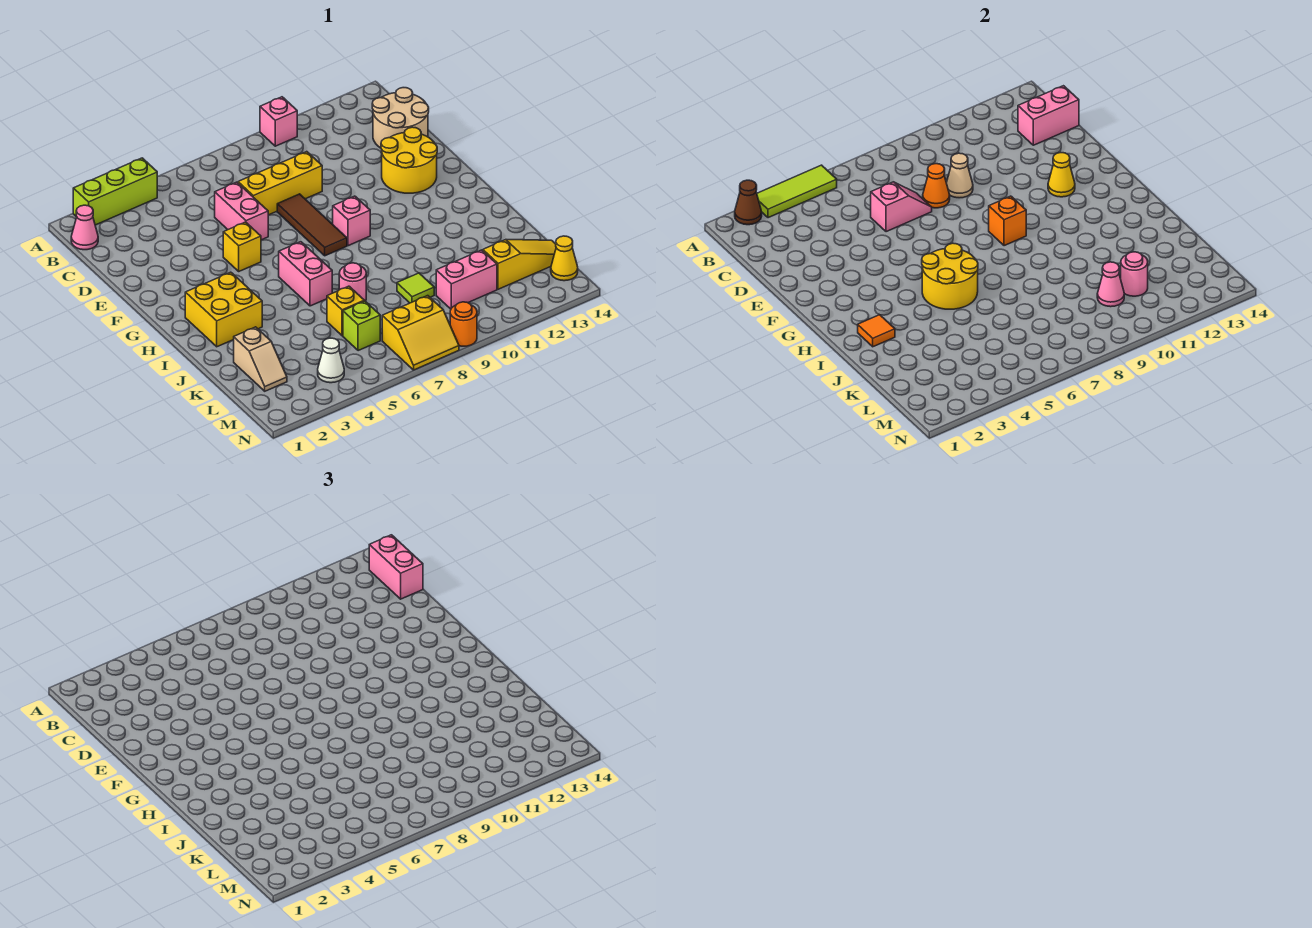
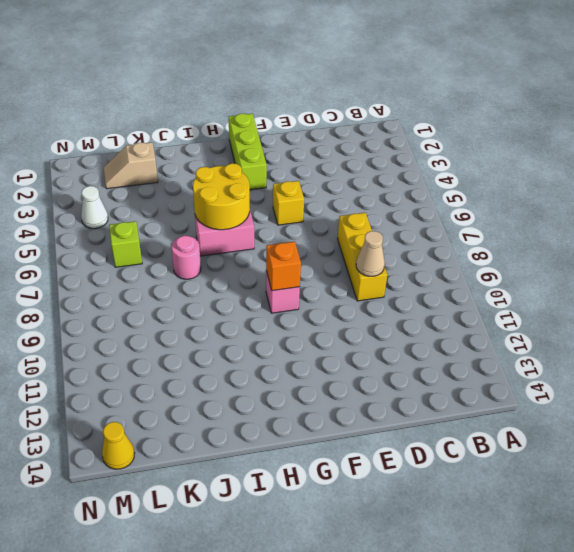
lime 1x3 brick [229,114,267,190] -> lime 1x3 brick moved to [73,158,157,225]
none -> pink 1x1 brick [260,97,297,146]
none -> pink 1x1 cone [71,205,98,250]
none -> tan 2x2 round brick [372,88,429,148]
none -> pink 1x2 brick [215,182,268,240]

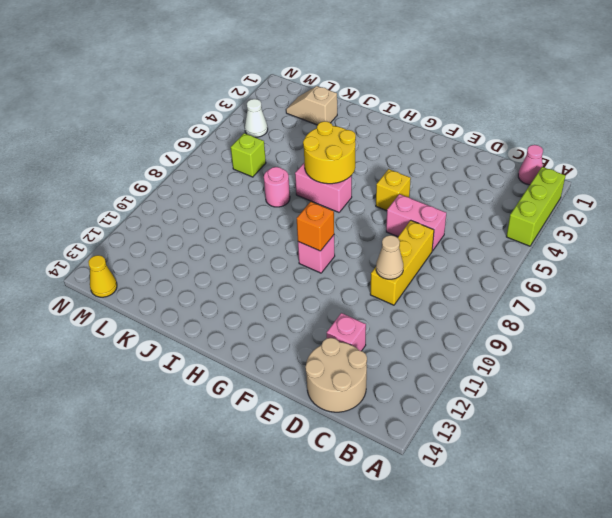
pink 1x1 brick [327,313,366,351] -> pink 1x1 brick moved to [260,97,297,146]
none -> brown 1x3 tile [277,194,347,256]
none -> yellow 2x2 round brick [381,127,437,193]
none -> yellow 2x2 brick [185,272,262,347]
none -> yellow 1x1 brick [327,286,364,336]

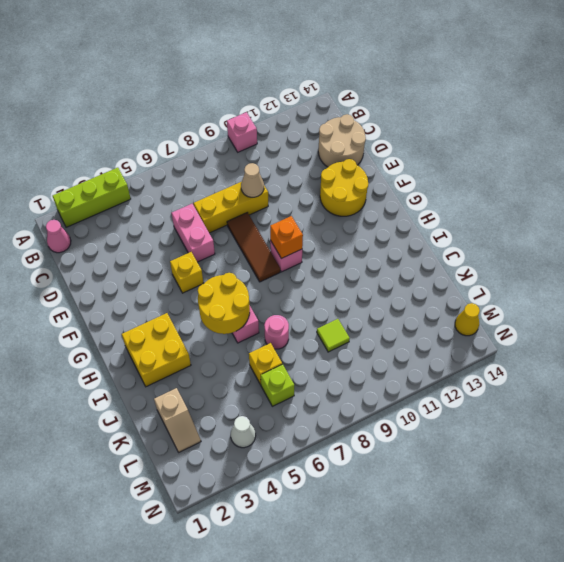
none -> pink 1x2 brick [436,250,497,309]
none -> yellow 1x3 slope [483,240,556,289]
none -> yellow 2x2 slope [382,296,459,370]
none -> orange 1x1 round brick [450,302,477,346]

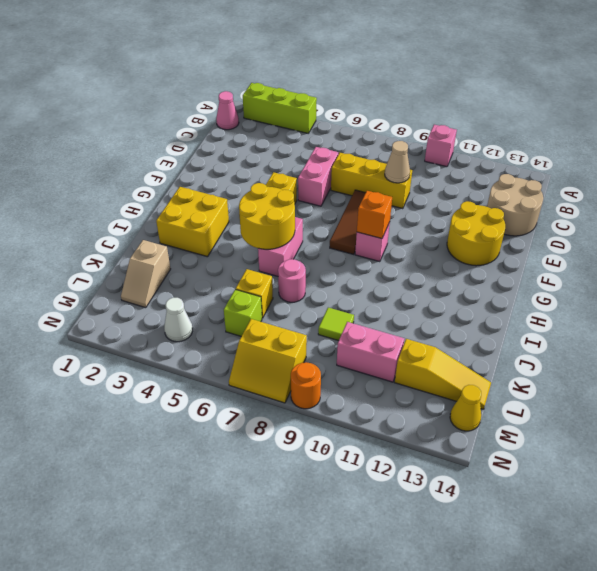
none -> brown 1x1 cone [735,180,762,225]
none -> lime 1x3 tile [757,165,837,218]
none -> pink 1x2 brick [1018,86,1079,145]
none -> pink 1x2 slope [871,182,932,232]

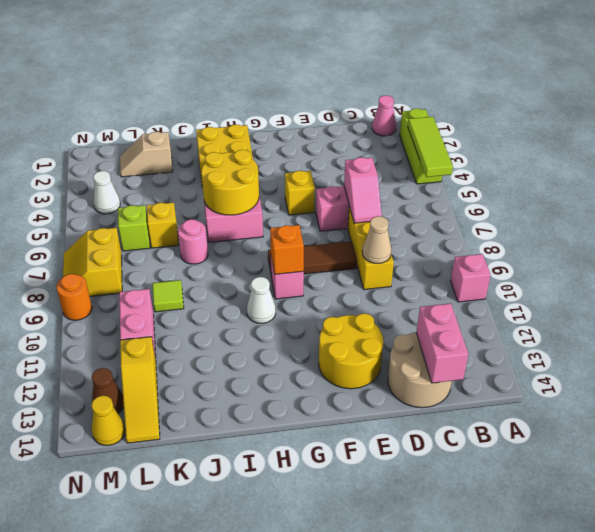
white 1x1 cone [247,277,276,323] -> none
brown 1x1 cone [92,368,124,413] -> brown 1x1 cone moved to [735,180,762,225]
none -> orange 1x1 cone [923,164,950,208]
none -> yellow 1x1 cone [1048,153,1075,197]
none -> orange 1x1 tile [858,315,895,347]
none -> pink 1x1 cone [1097,262,1124,307]

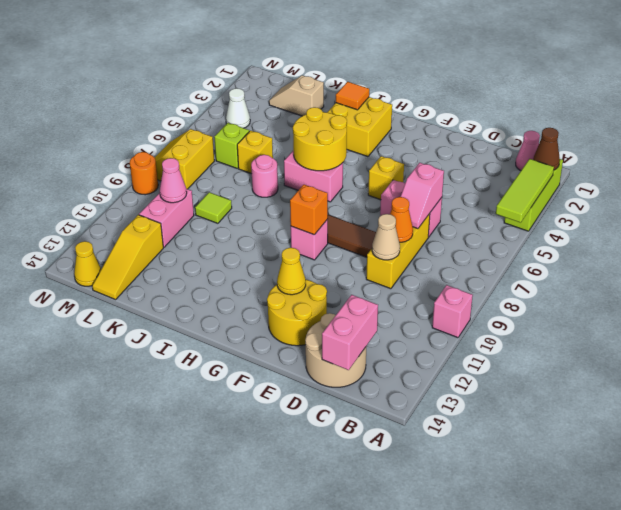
none -> pink 1x1 round brick [1121,252,1148,296]
none -> pink 1x2 brick [369,535,423,599]

